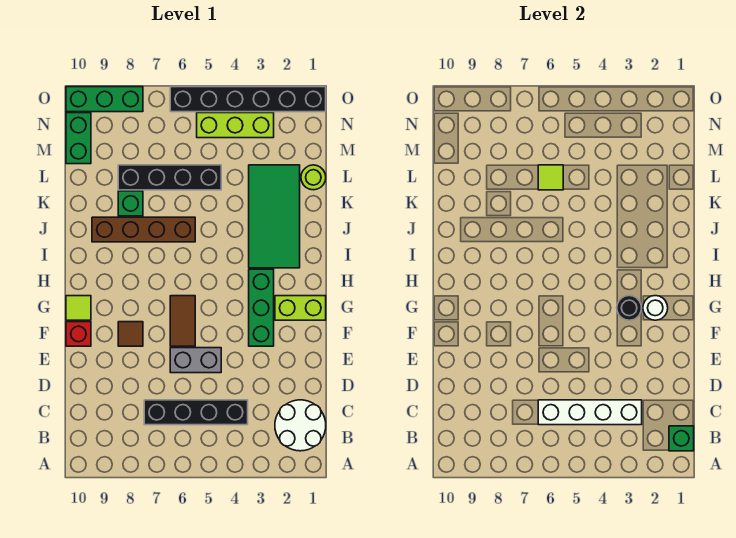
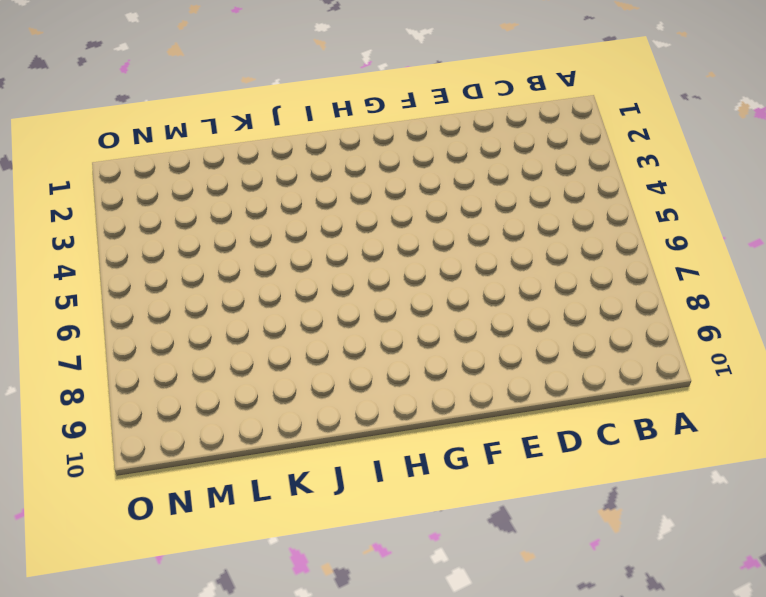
none -> white 2x2 round brick [275,400,326,451]
none -> black 1x4 brick [144,400,248,425]
none -> grey 1x2 brick [170,348,221,373]

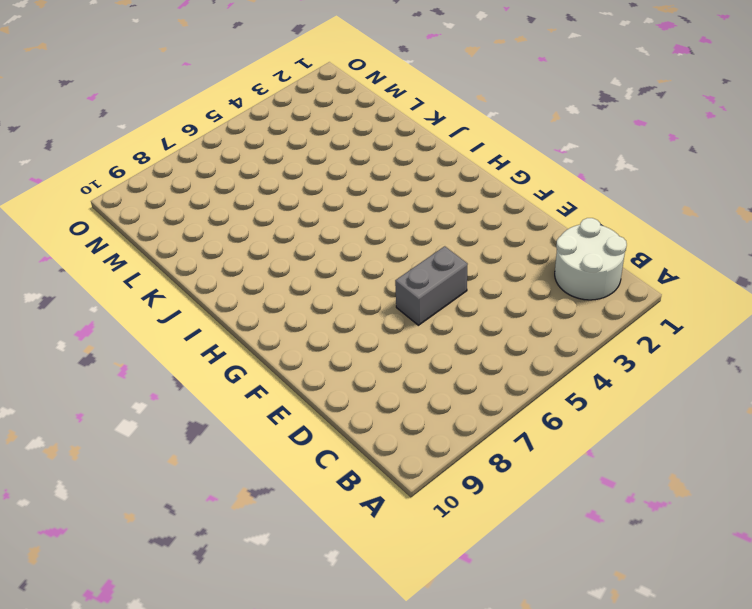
none -> black 1x4 brick [144,400,248,425]
none -> green 1x3 brick [249,269,274,346]
none -> brown 1x2 tile [170,296,195,346]

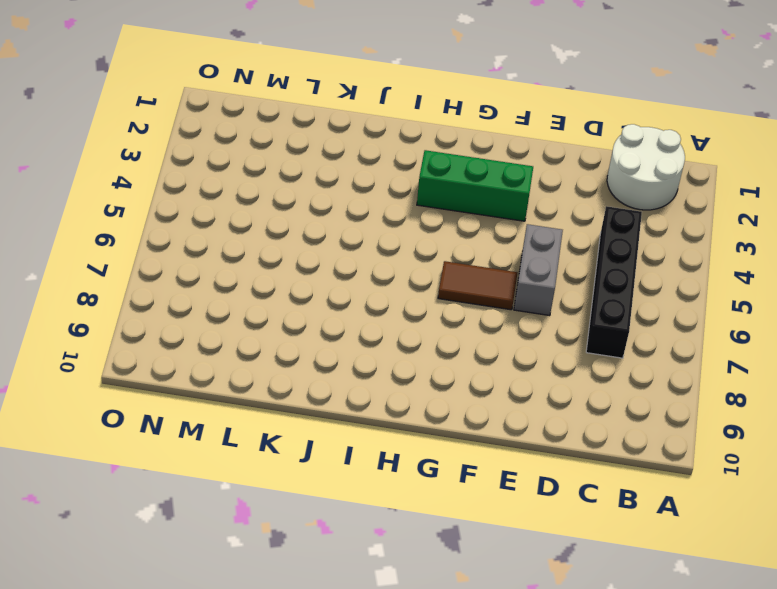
none -> brown 1x1 tile [118,322,143,346]
none -> red 1x1 brick [66,322,91,346]
none -> lime 1x2 brick [275,296,326,320]

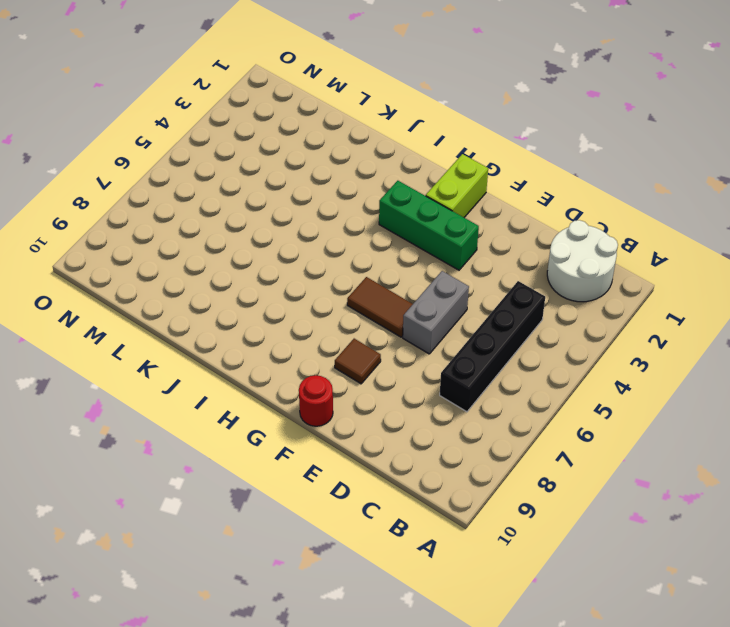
red 1x1 round brick [299,375,333,426] -> red 1x1 brick [66,322,91,346]
none -> lime 1x1 tile [66,296,91,320]
none -> green 2x4 tile [249,165,300,268]
none -> brown 1x4 brick [92,217,195,242]

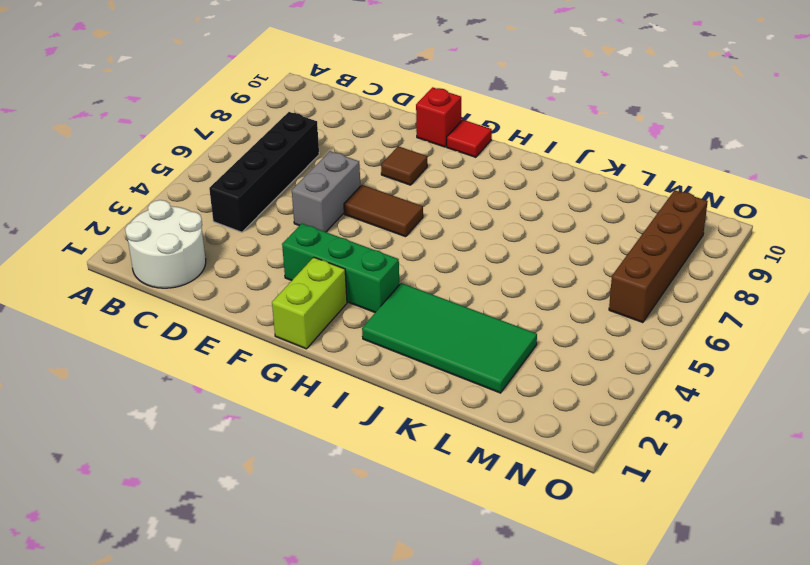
red 1x1 tile [447,120,492,157] -> lime 1x1 tile [66,296,91,320]
brown 1x4 brick [609,190,708,323] -> brown 1x4 brick moved to [92,217,195,242]
none -> green 1x1 brick [118,191,143,216]
none -> lime 1x1 round brick [301,165,326,190]
none -> black 1x4 brick [118,165,221,190]

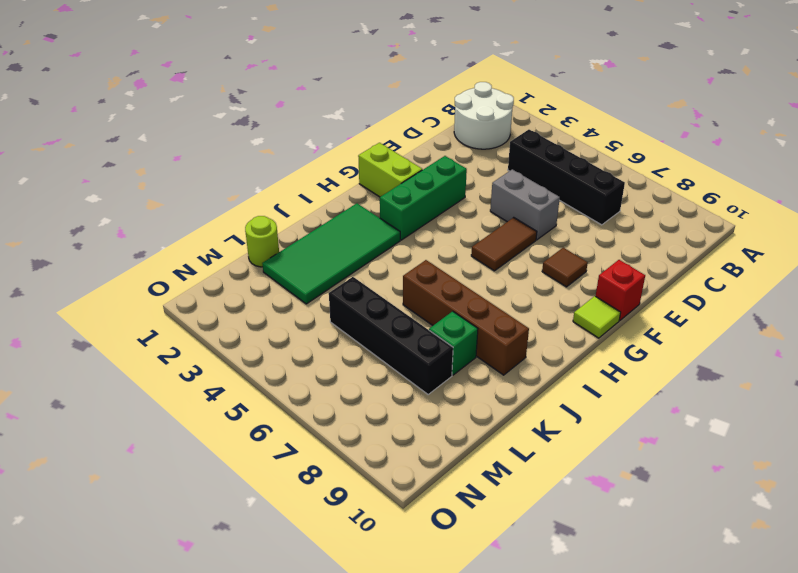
none -> green 1x2 brick [66,113,91,164]
none -> lime 1x3 brick [197,113,274,138]
none -> black 1x6 brick [170,87,326,112]

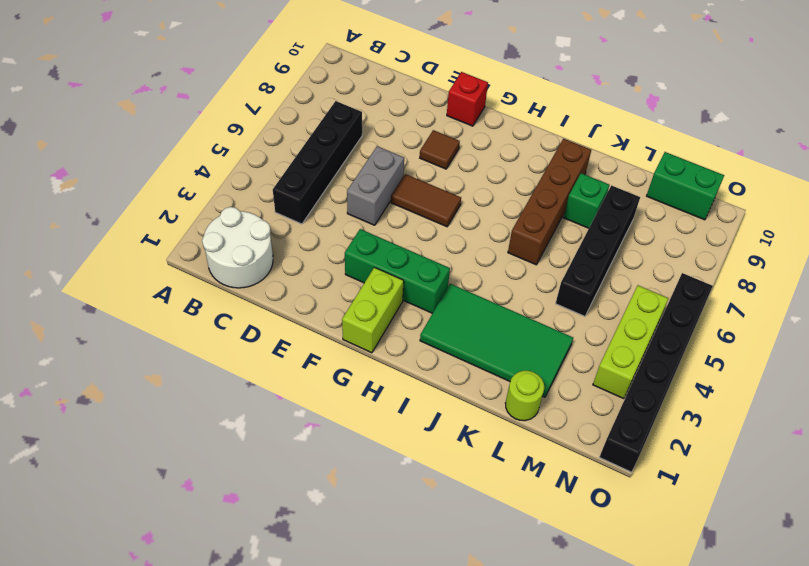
none -> lime 1x1 tile [66,296,91,320]
none -> green 1x3 brick [66,87,143,112]
none -> green 1x1 brick [669,426,694,451]

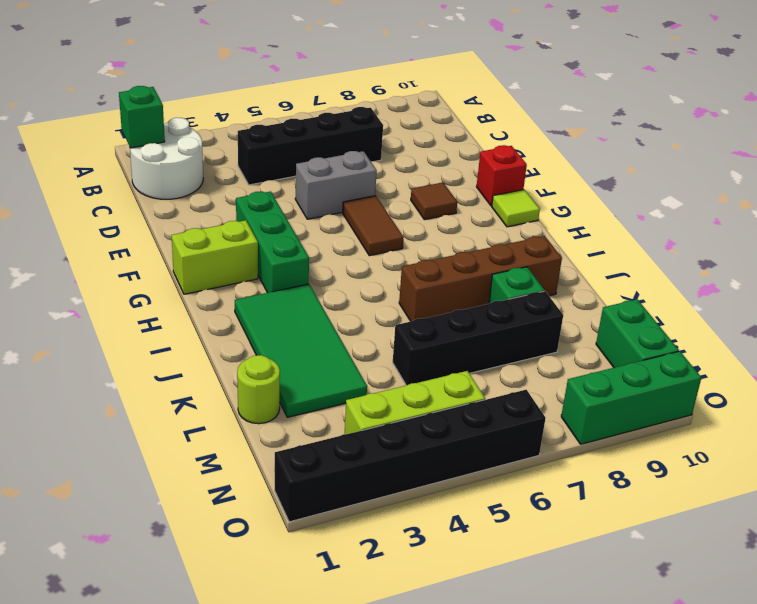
none -> white 1x4 brick [538,400,642,425]
none -> white 1x1 round brick [643,296,668,320]
none -> black 1x1 round brick [617,296,642,320]

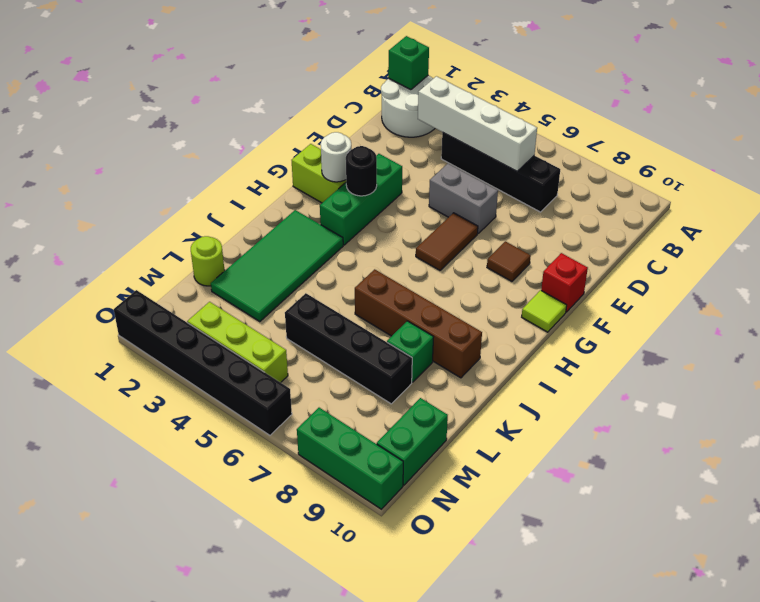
none -> lime 1x1 tile [538,165,563,190]

